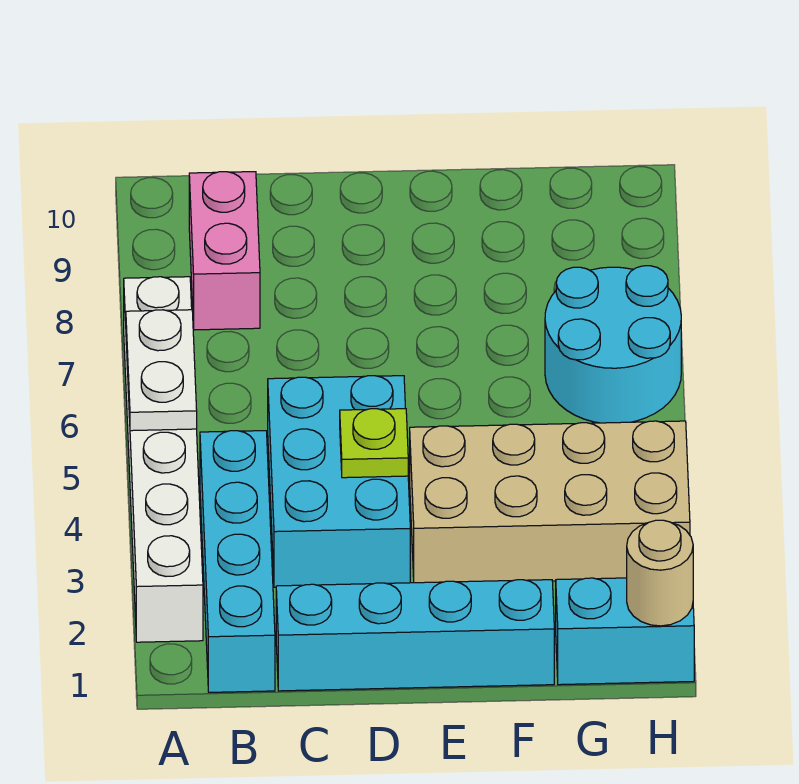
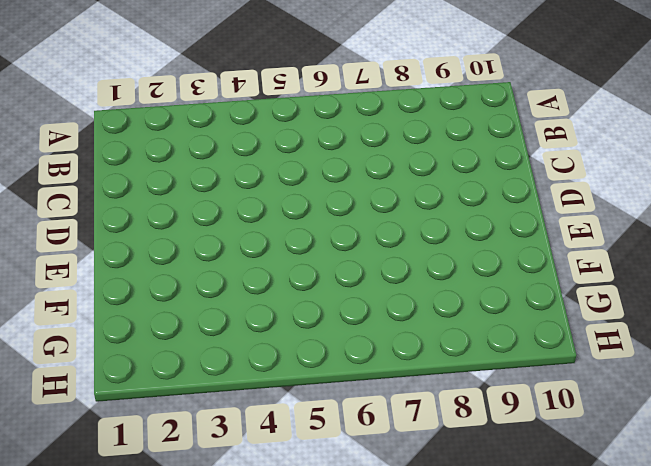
none -> white 1x6 brick [124,277,203,642]
none -> cyan 1x4 brick [200,431,275,692]

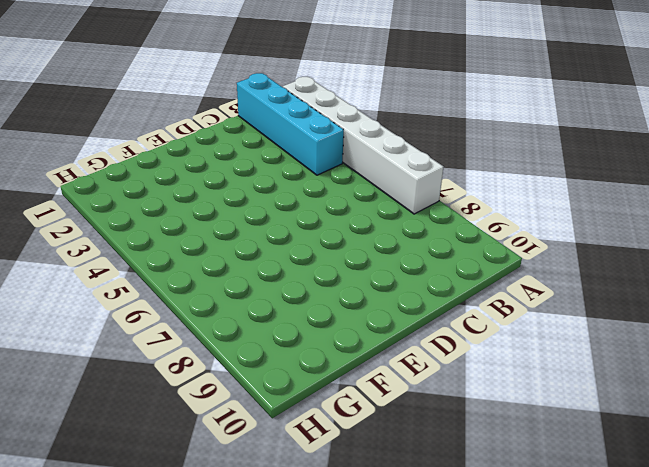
none -> pink 1x2 brick [189,172,260,330]
none -> cyan 1x4 brick [276,580,554,691]

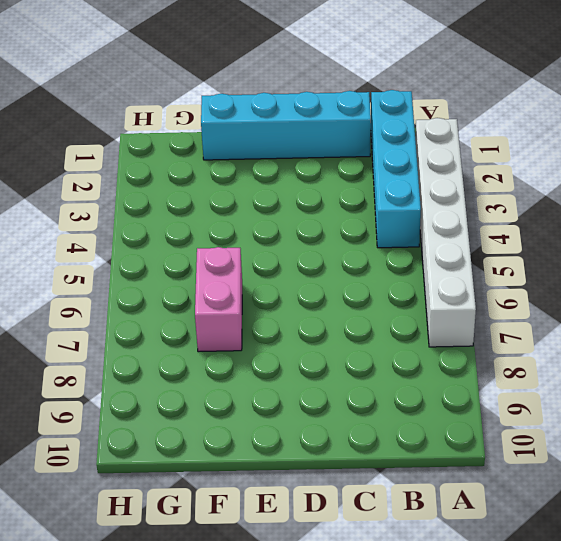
pink 1x2 brick [195,247,242,352] -> pink 1x2 brick moved to [189,172,260,330]
none -> cyan 2x3 brick [268,376,410,587]
none -> tan 2x4 brick [410,421,690,583]

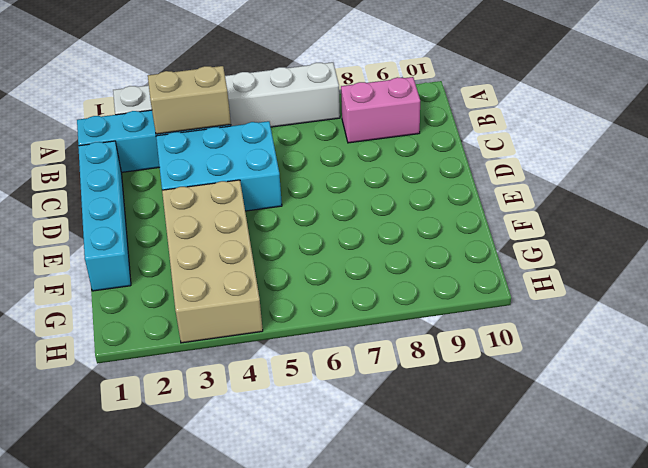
tan 1x2 brick [148,66,231,134] -> none
none -> cyan 1x2 brick [556,578,694,685]
none -> cyan 2x2 round brick [545,266,681,423]

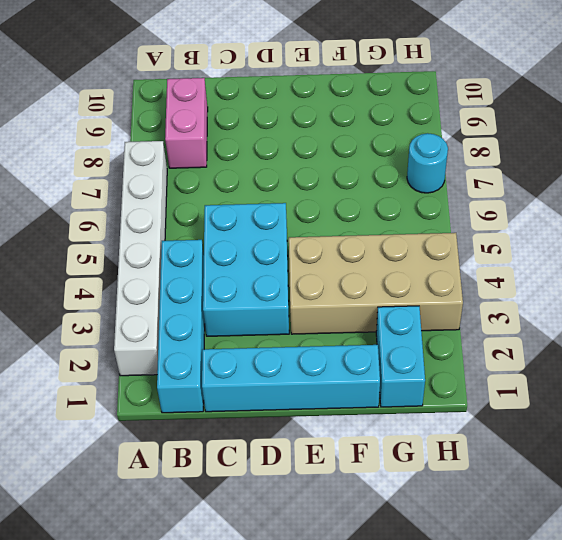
cyan 1x2 brick [376,306,425,407] -> cyan 1x2 brick turned to [556,578,694,685]
cyan 1x1 round brick [407,133,448,193] -> cyan 2x2 round brick [545,266,681,423]
none -> white 1x2 plate [126,310,197,431]
none -> lime 1x1 plate [340,409,408,478]

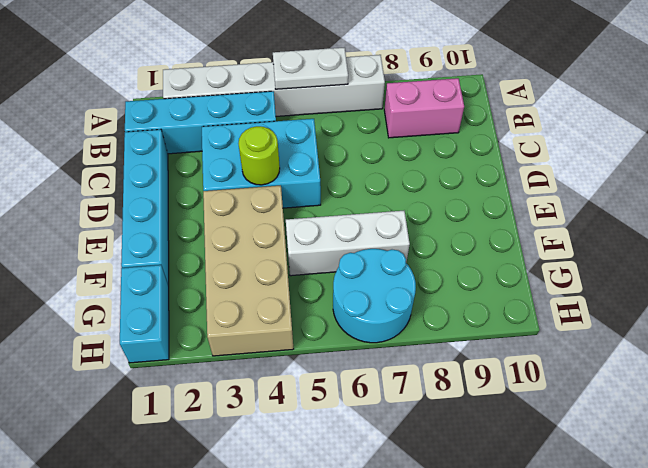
lime 1x1 round brick [238,126,280,185] -> lime 1x1 plate [340,409,408,478]
white 1x3 brick [286,211,410,276] -> none
none -> tan 1x1 round brick [627,520,693,626]

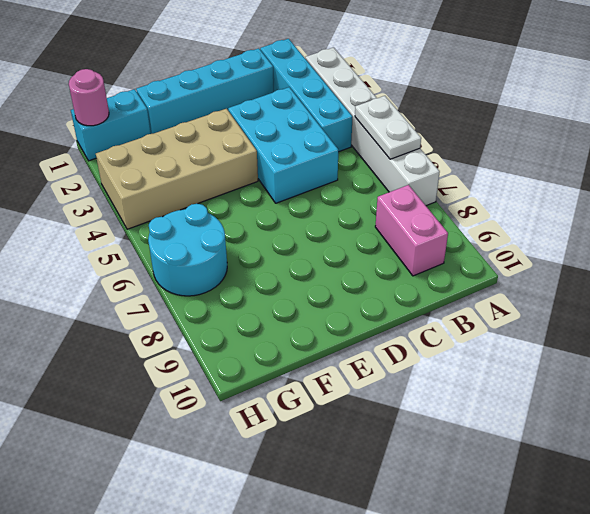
pink 1x1 round brick [69,69,109,126] -> tan 1x1 round brick [627,520,693,626]
none -> lime 1x1 plate [340,409,408,478]

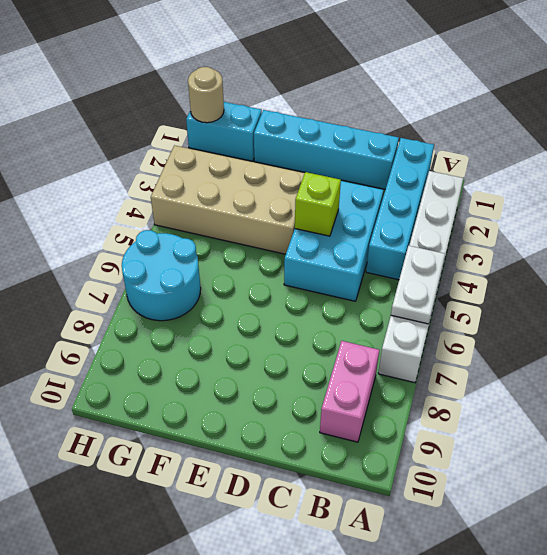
lime 1x1 brick [295,172,341,236] -> lime 1x1 plate [340,409,408,478]

